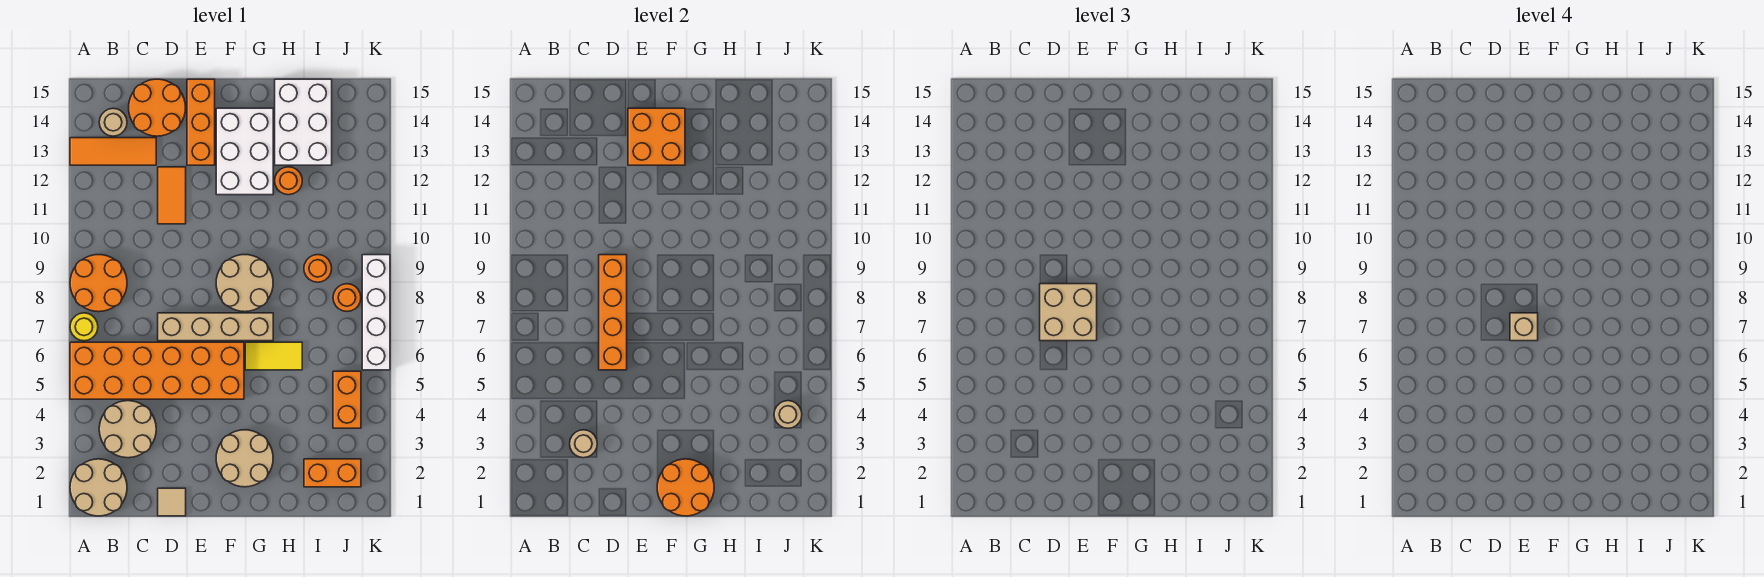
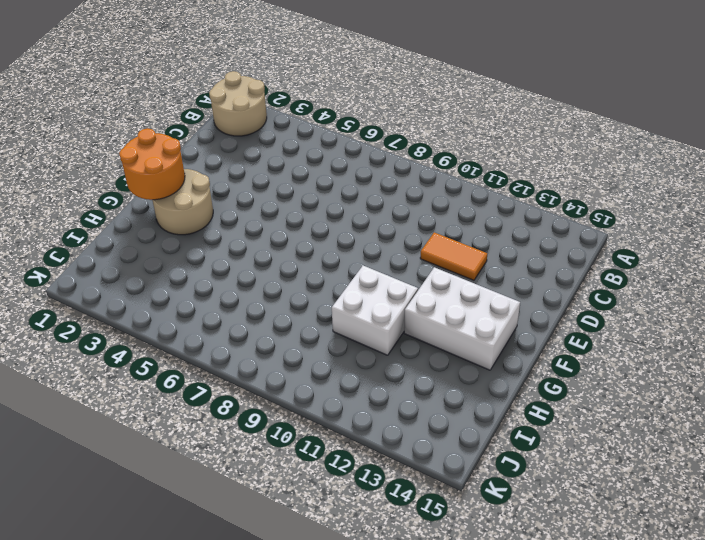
white 2x2 brick [332,266,418,355] -> none
none -> orange 2x6 brick [70,342,244,399]
none -> yellow 1x1 round brick [70,313,98,341]
none -> orange 2x2 round brick [70,255,127,312]
none -> orange 1x3 tile [70,138,156,165]

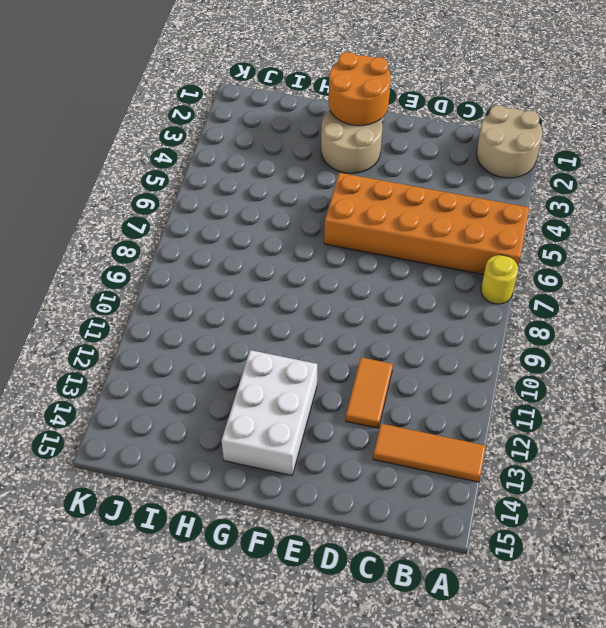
none -> orange 2x2 round brick [70,255,127,312]
none -> tan 2x2 round brick [99,401,156,458]
none -> tan 1x1 round brick [99,108,127,136]
none -> orange 2x2 round brick [129,79,186,136]

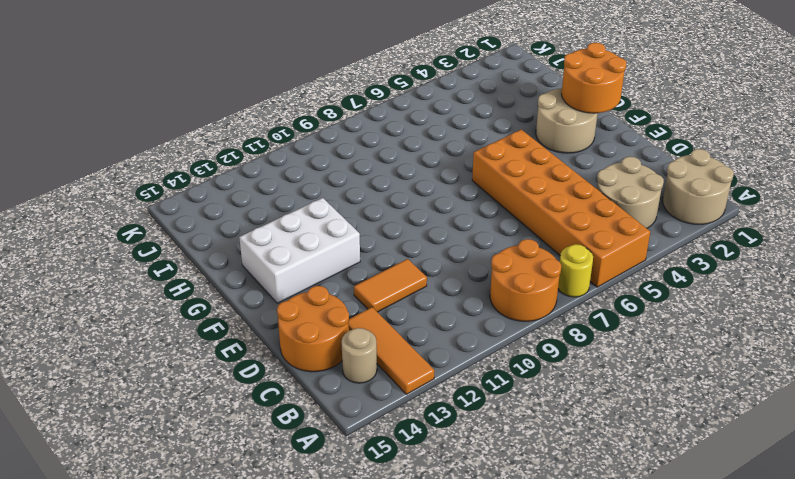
none -> tan 1x1 tile [158,488,186,516]
none -> tan 1x4 brick [158,313,273,341]
none -> orange 1x3 brick [187,79,215,165]
none -> tan 2x2 round brick [216,255,273,312]

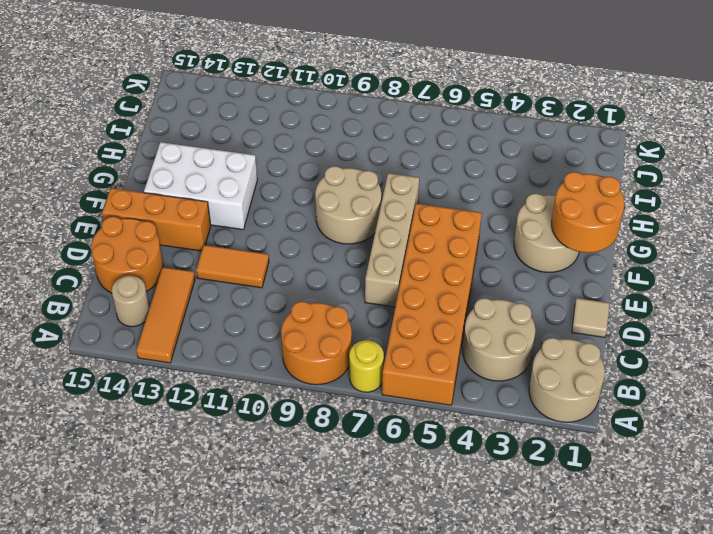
none -> yellow 1x2 tile [245,342,302,370]
none -> orange 1x1 round brick [275,167,302,195]
none -> white 2x3 brick [275,79,332,165]
none -> orange 1x2 brick [304,459,361,487]

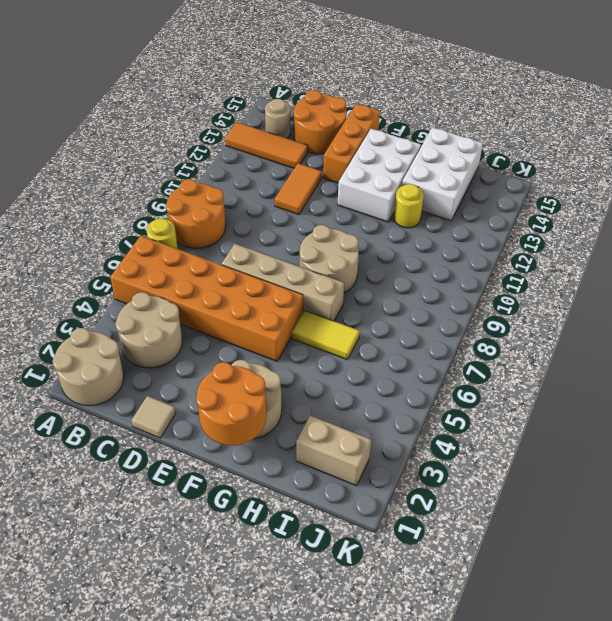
yellow 1x1 round brick [394,184,424,228] -> orange 1x1 round brick [275,167,302,195]
tan 1x2 brick [296,416,371,486] -> orange 1x2 brick [304,459,361,487]
none -> orange 1x1 round brick [304,255,332,282]
none -> orange 1x2 brick [333,371,361,428]
none -> orange 1x1 round brick [333,284,361,311]
none -> white 1x4 brick [362,255,390,370]

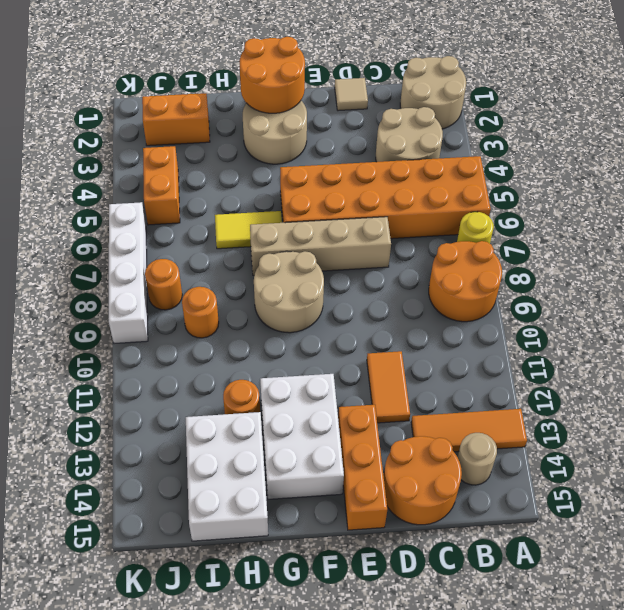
none -> tan 1x1 round brick [570,430,597,458]
none -> orange 1x4 brick [599,255,627,370]
none -> orange 2x2 brick [628,108,685,165]
none -> tan 1x1 round brick [774,401,802,428]

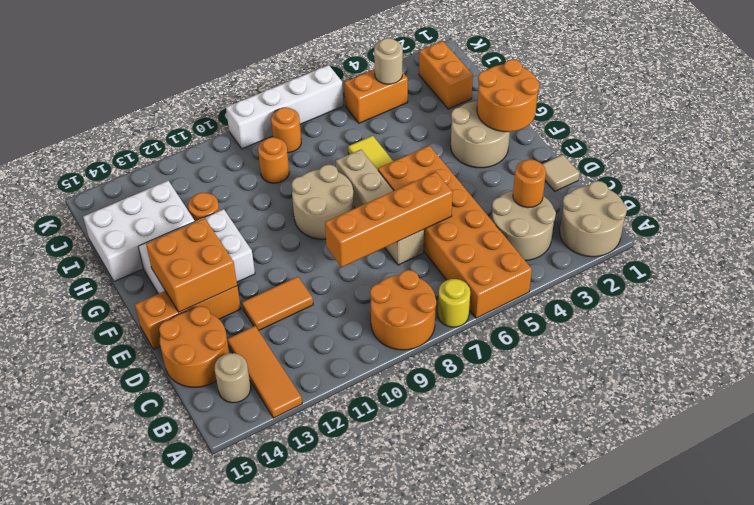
orange 1x1 round brick [513,159,546,208] -> tan 1x1 round brick [570,430,597,458]
none -> tan 2x2 brick [1040,284,1097,341]
none -> tan 1x1 brick [1510,313,1538,341]

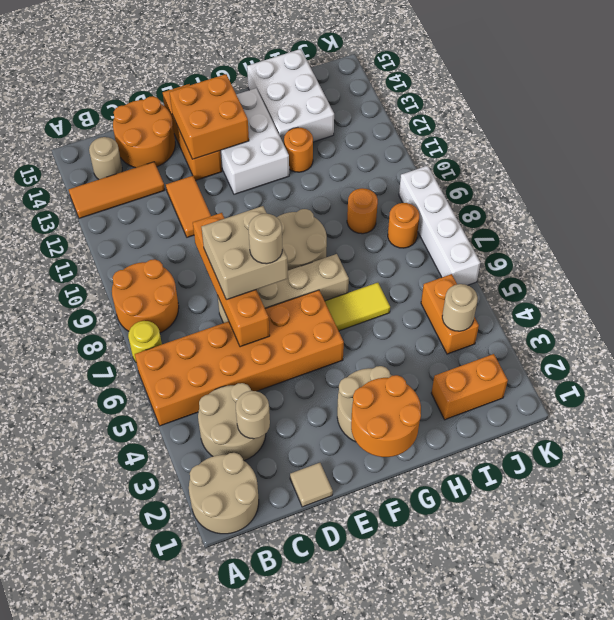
tan 1x1 round brick [248,214,282,264] -> tan 1x1 brick [1510,313,1538,341]

